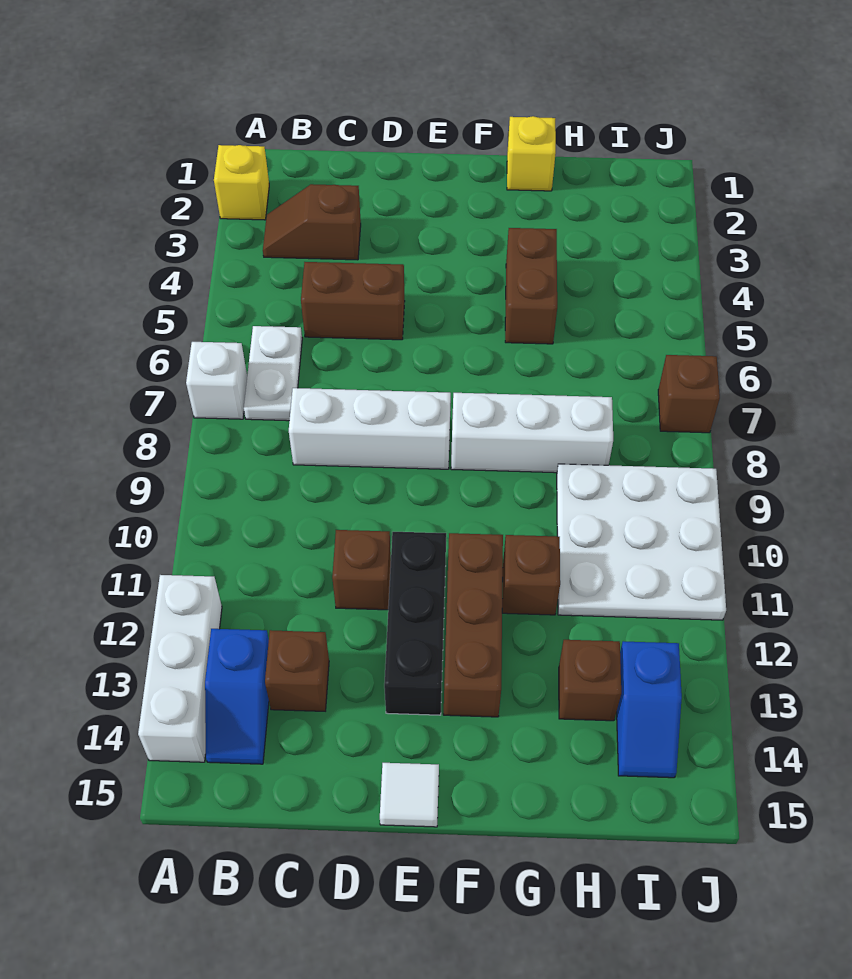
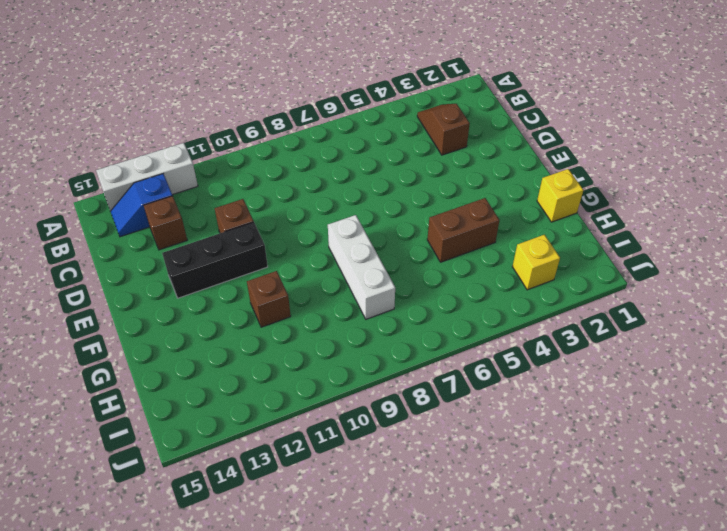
yellow 1x1 brick [512,235,560,290] -> yellow 1x1 brick moved to [214,145,269,220]
none -> white 1x1 brick [186,342,247,419]
none -> white 1x2 plate [244,326,302,421]
none -> brown 1x2 brick [301,262,405,340]

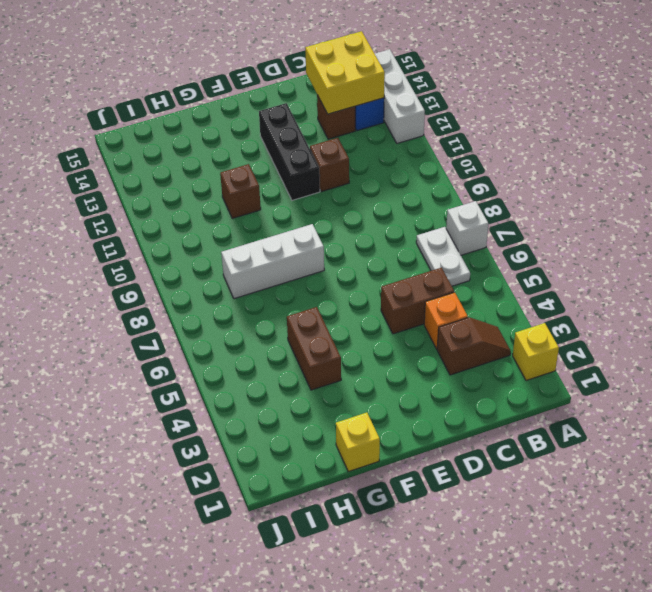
yellow 2x2 brick [305,31,385,114] -> none
orange 1x1 brick [424,292,468,349] -> none
none -> white 1x3 brick [289,388,451,469]
none -> white 1x1 tile [380,763,439,827]
none -> brown 1x3 brick [444,533,503,717]

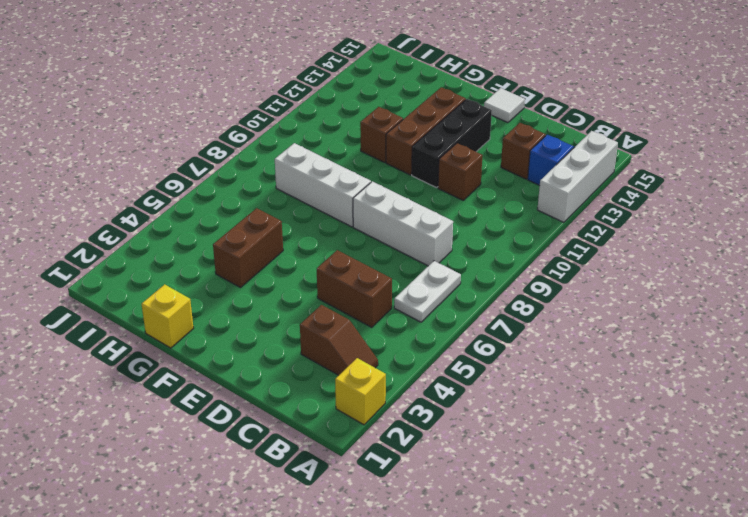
none -> white 1x1 brick [186,342,247,419]
none -> white 3x3 plate [557,464,726,620]
none -> brown 1x1 brick [559,640,621,721]

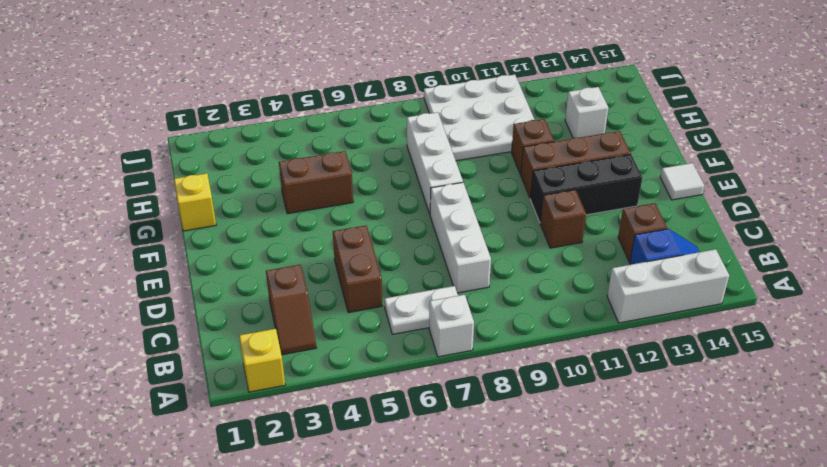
white 1x1 brick [565,87,608,138] -> brown 1x1 brick [559,640,621,721]
none -> blue 1x2 slope [617,641,682,778]
none -> brown 1x1 brick [658,355,720,433]

